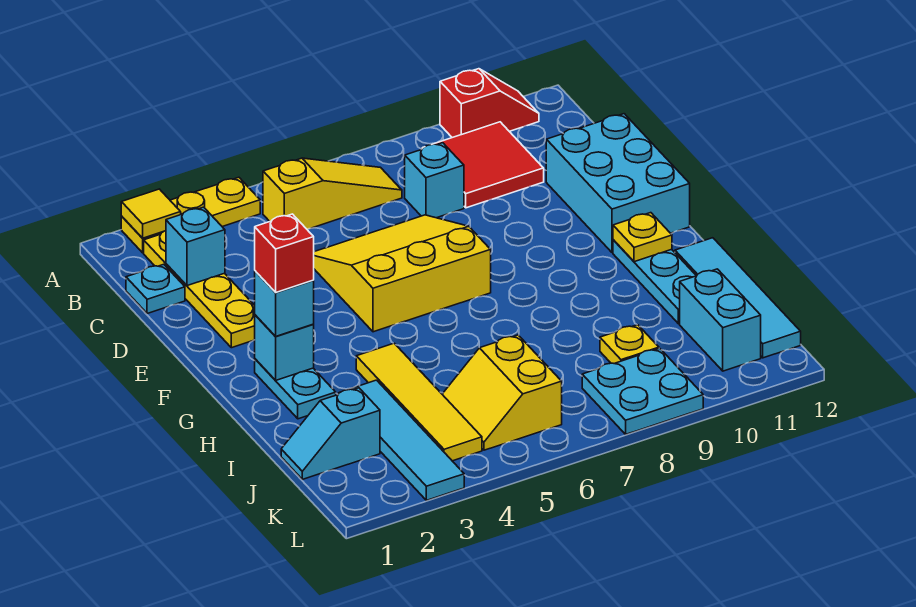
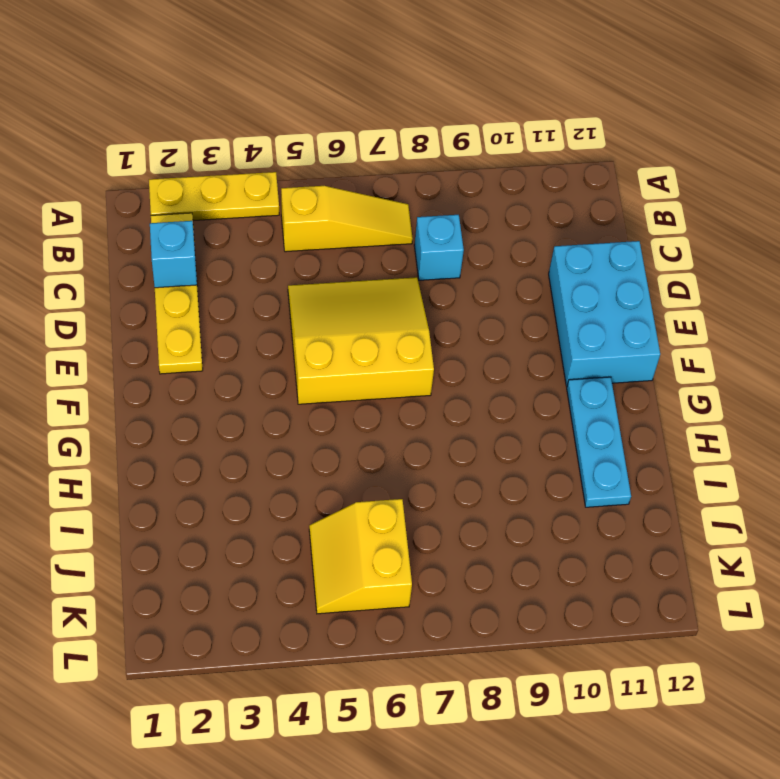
none -> red 1x2 slope [440,69,539,138]
none -> red 2x2 tile [423,122,544,208]
none -> cyan 1x1 plate [126,264,185,313]

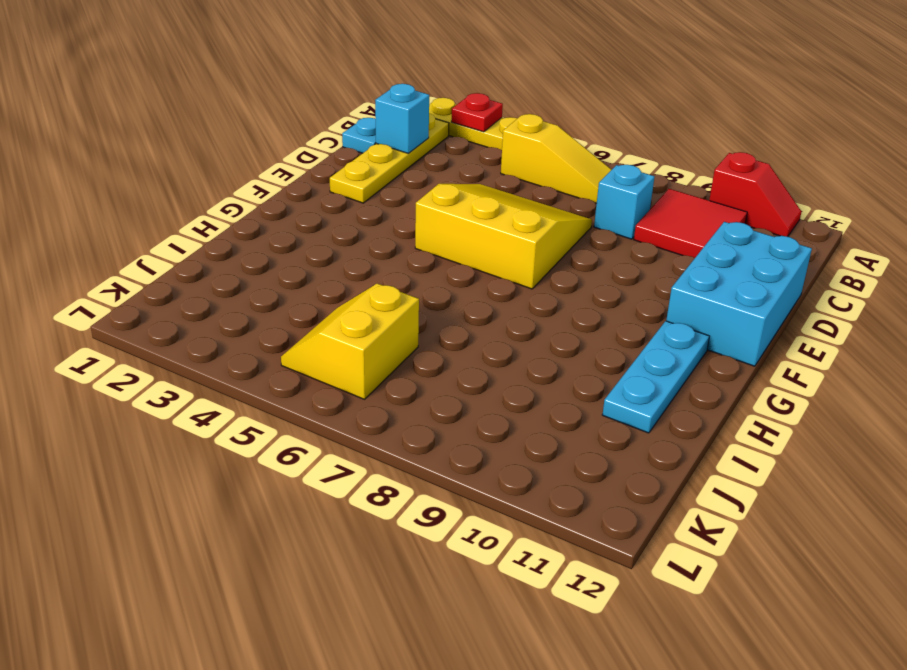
red 1x1 plate [451,93,503,132] -> none
none -> cyan 1x2 plate [255,359,336,419]
none -> yellow 1x4 tile [356,343,482,461]
none -> cyan 1x4 tile [675,238,801,358]

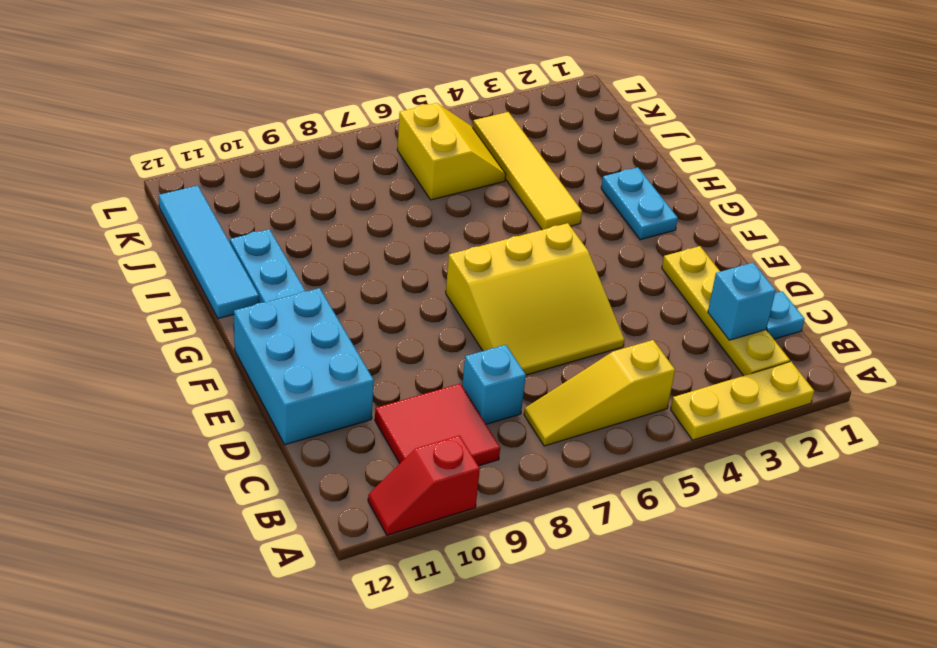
none -> cyan 1x4 tile [339,380,464,500]
none -> cyan 1x2 slope [281,388,380,479]
none -> yellow 1x1 plate [600,325,659,364]

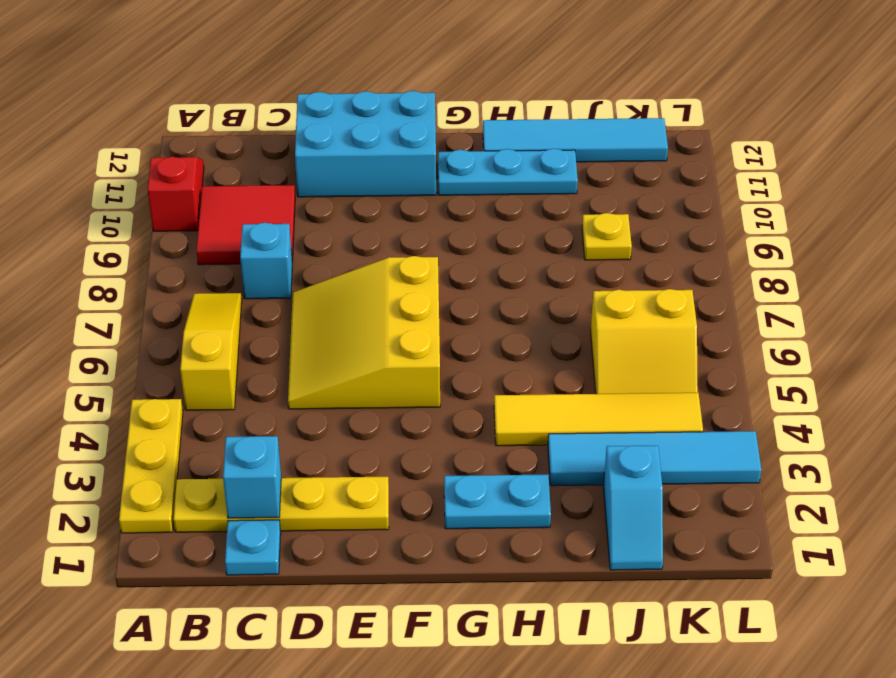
none -> cyan 1x2 brick [680,269,761,371]
none -> cyan 2x2 plate [582,348,703,434]
none -> yellow 1x1 tile [121,189,181,238]

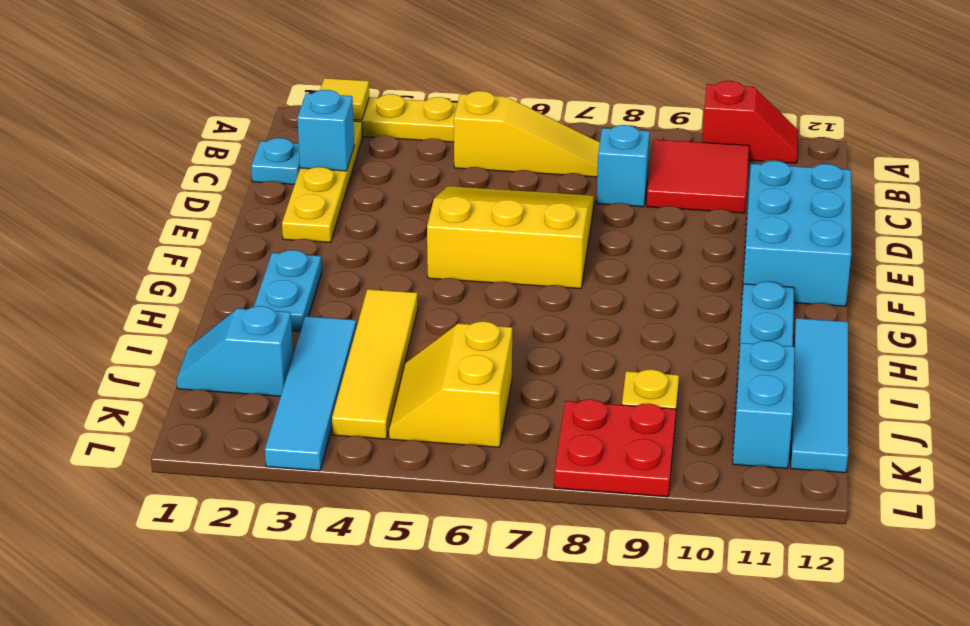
red 2x2 plate [554,399,676,497] -> cyan 2x2 plate [582,348,703,434]
none -> cyan 1x1 brick [255,315,314,380]
none -> yellow 1x1 plate [613,213,672,262]
none -> cyan 1x1 brick [255,271,314,336]

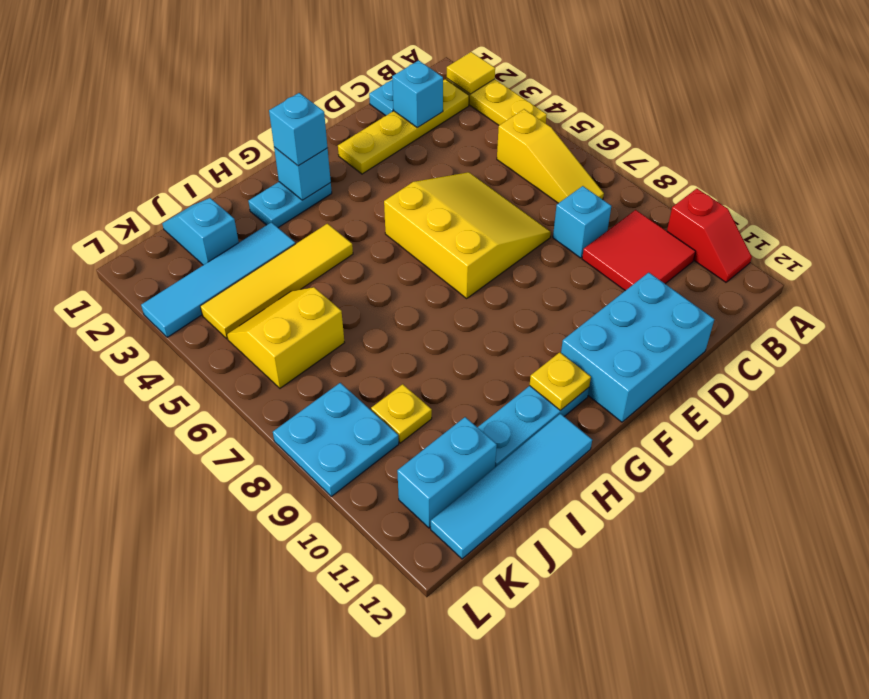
none -> red 1x1 brick [255,214,314,292]

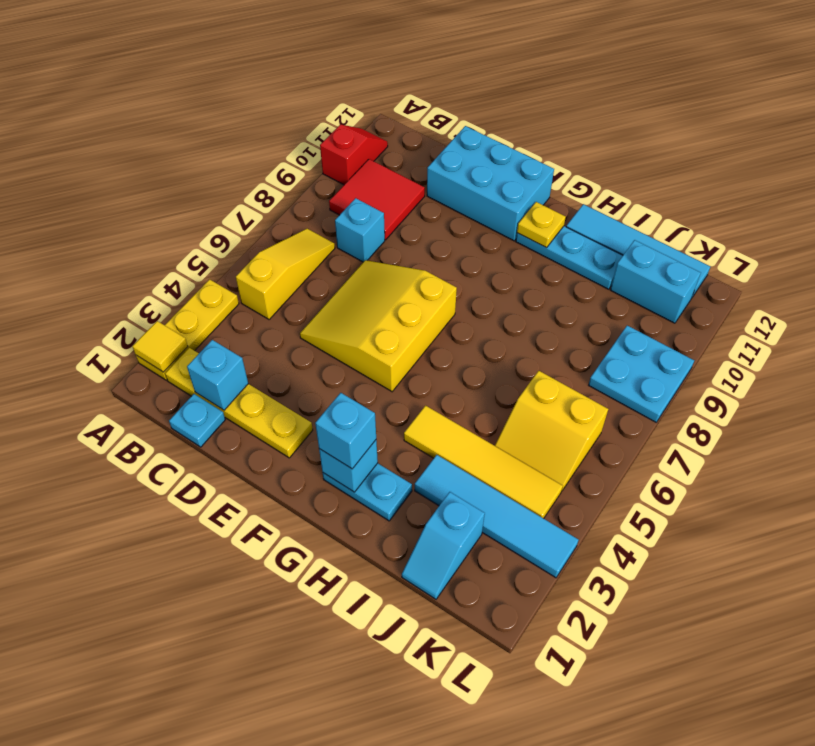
none -> yellow 1x1 plate [600,325,659,364]
none -> red 1x1 brick [255,214,314,292]

